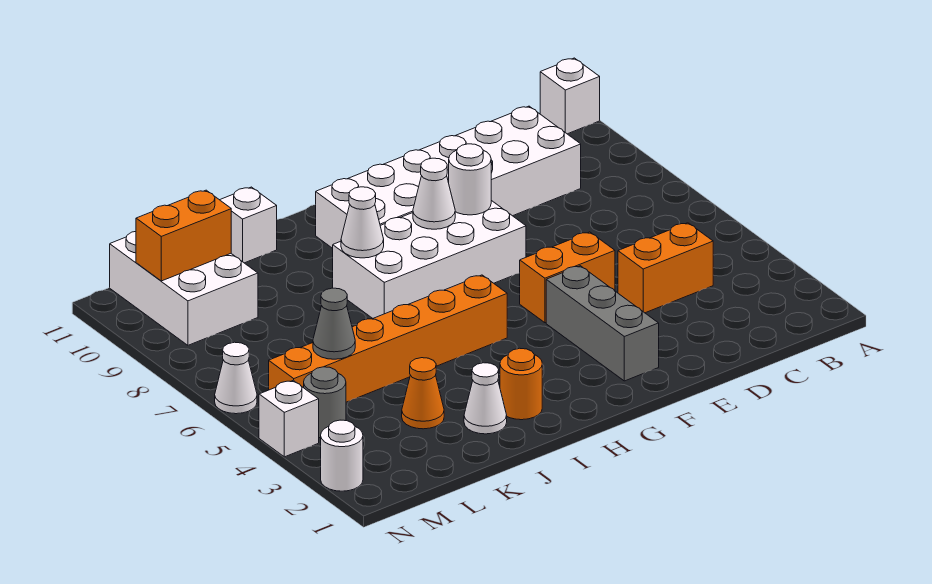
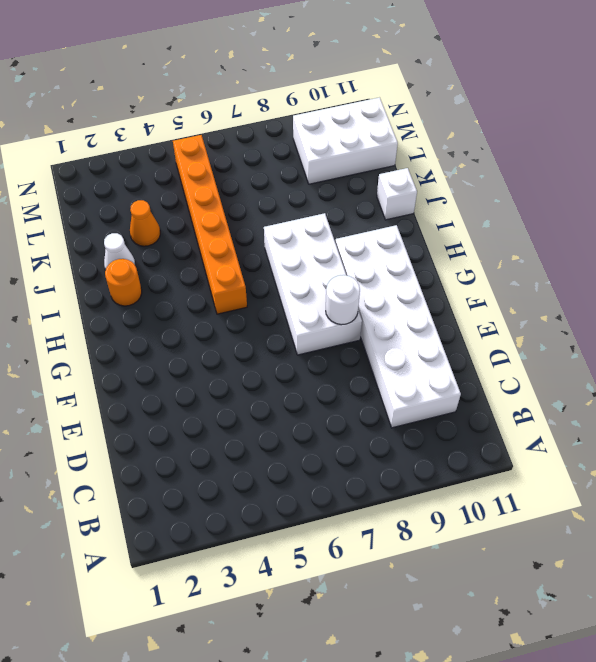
none -> white 1x1 brick [540,58,600,134]
none -> orange 1x2 brick [618,223,713,313]
none -> orange 1x2 brick [520,232,615,323]

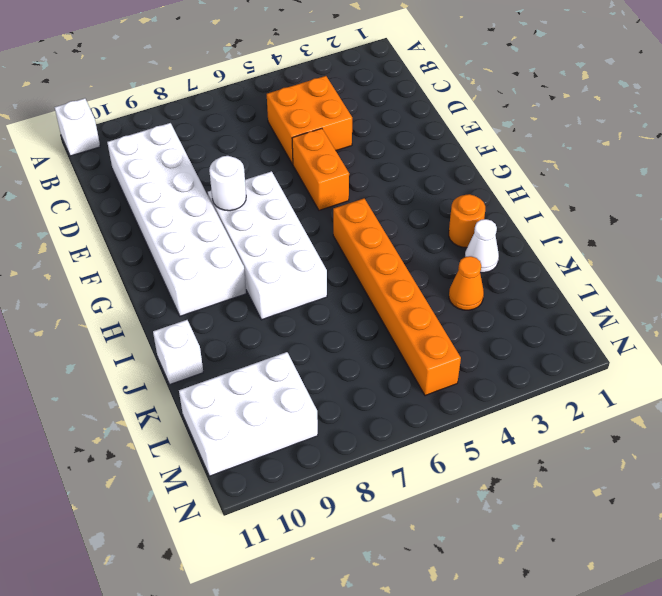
orange 2x2 brick [267,76,352,164] -> orange 1x2 brick [618,223,713,313]
none -> grey 1x3 brick [546,266,659,381]
none -> grey 1x1 round brick [304,367,346,438]
none -> white 1x1 round brick [321,420,363,491]

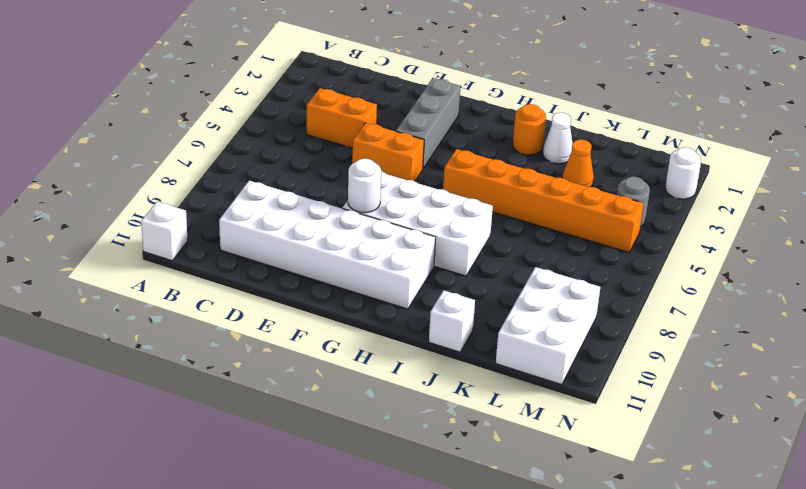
none -> white 1x1 brick [259,380,319,457]
none -> white 1x1 cone [215,342,257,414]
none -> white 1x1 cone [413,158,455,229]

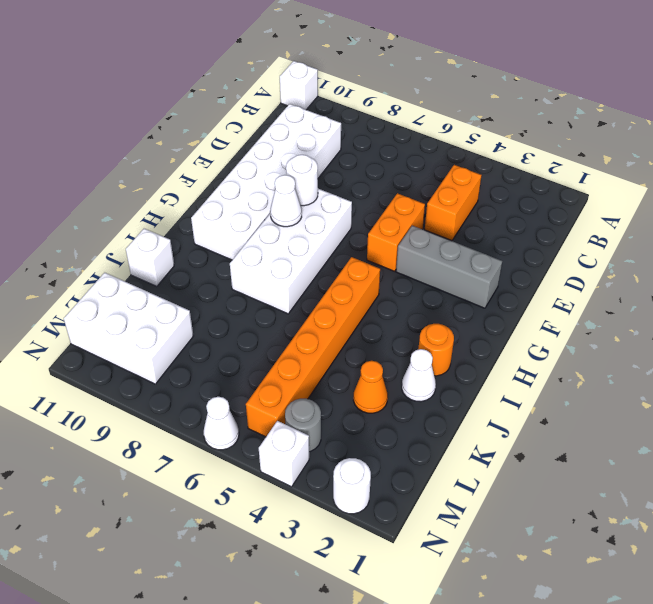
none -> white 1x1 cone [341,187,384,258]
none -> grey 1x1 cone [313,288,355,359]
none -> orange 1x2 brick [136,190,231,281]

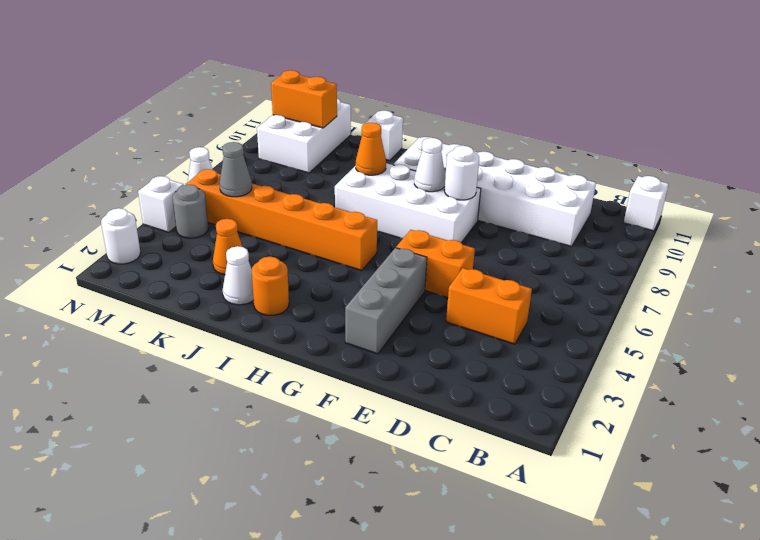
orange 1x1 cone [356,123,386,175] -> white 1x1 cone [341,187,384,258]

